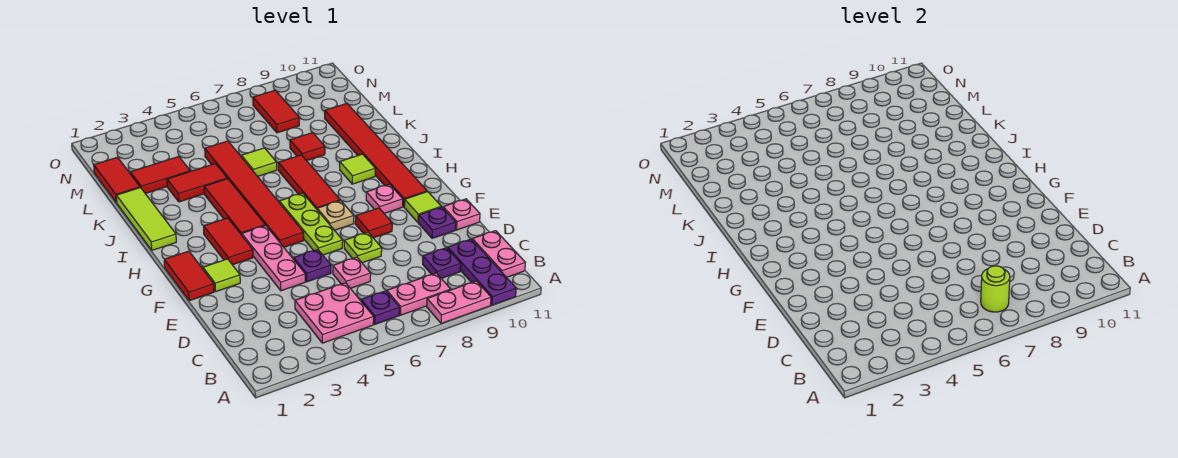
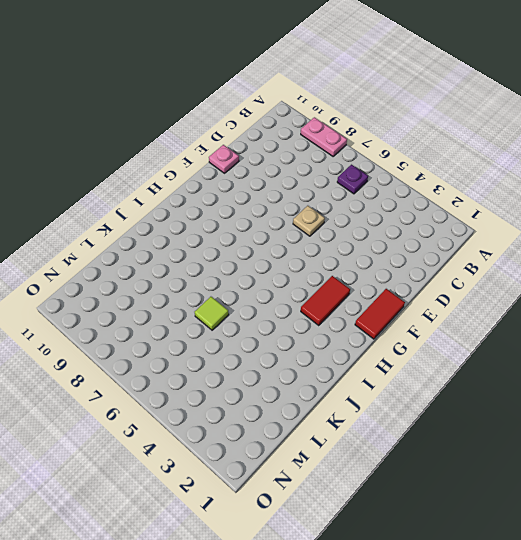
tan 1x1 plate [293,206,325,236] -> tan 1x1 plate moved to [317,200,354,230]
none -> purple 1x3 plate [448,239,516,305]
none -> pink 2x2 plate [295,283,374,343]
none -> pink 1x2 plate [387,273,451,315]
none -> pink 1x2 plate [472,231,525,277]

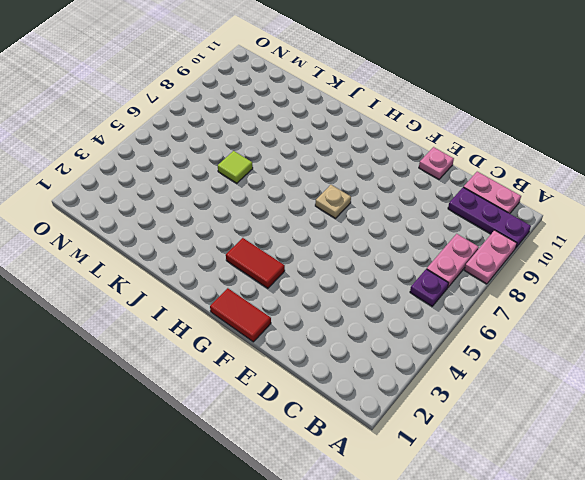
none -> pink 2x2 plate [295,283,374,343]
none -> purple 1x1 plate [423,248,461,278]
none -> pink 1x1 plate [333,257,371,288]
none -> pink 1x3 plate [242,225,305,291]

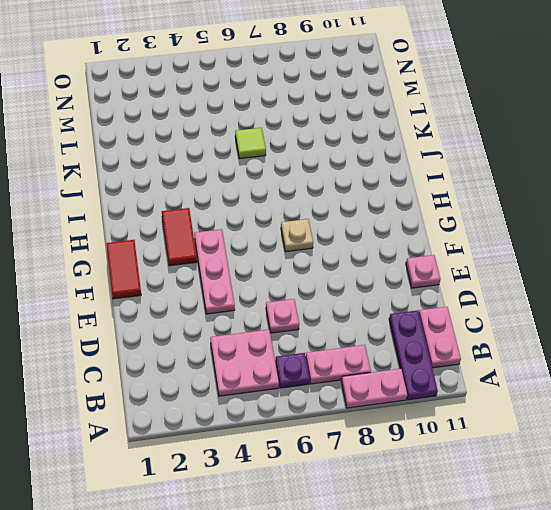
none -> purple 1x1 plate [423,248,461,278]
none -> purple 1x1 plate [294,249,331,282]
none -> lime 1x1 plate [344,232,382,263]
none -> purple 1x1 plate [418,207,456,238]

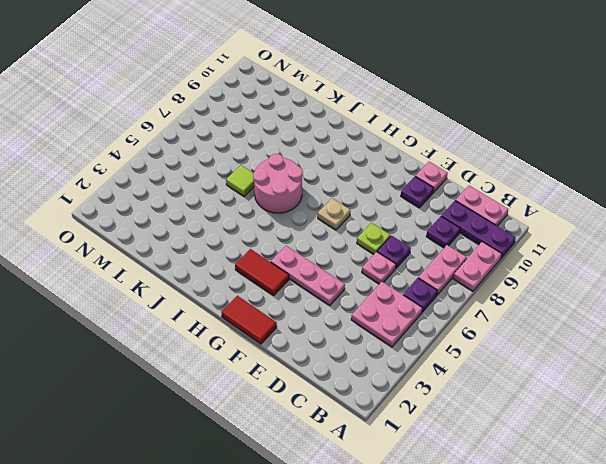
purple 1x1 plate [377,236,411,268] -> purple 1x1 plate moved to [294,249,331,282]
pink 2x2 round brick [253,154,303,213] -> red 1x3 tile [278,155,340,209]
none -> lime 1x1 tile [203,259,240,292]
none -> lime 1x3 plate [279,193,343,255]
none -> red 1x1 tile [355,208,392,238]
none -> lime 1x1 tile [404,192,441,222]

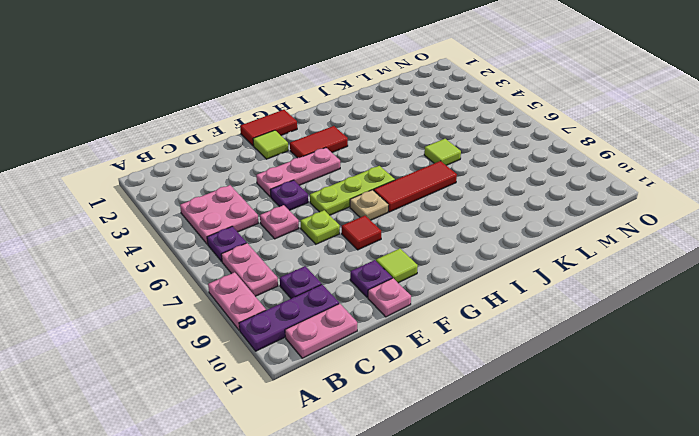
none -> red 1x6 tile [205,141,304,247]
none -> pink 1x1 plate [366,184,403,213]
none -> red 1x6 tile [325,103,427,207]
none -> red 1x3 tile [204,179,265,235]

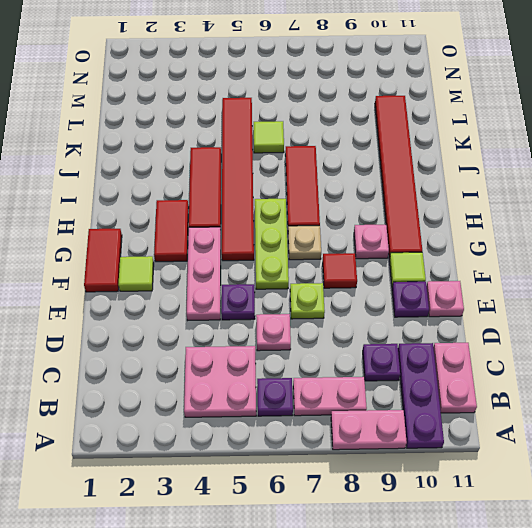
none -> lime 1x3 tile [116,188,176,250]
none -> lime 1x1 tile [340,154,375,184]
none -> red 1x2 tile [167,164,227,202]
none -> red 1x1 tile [290,133,325,161]

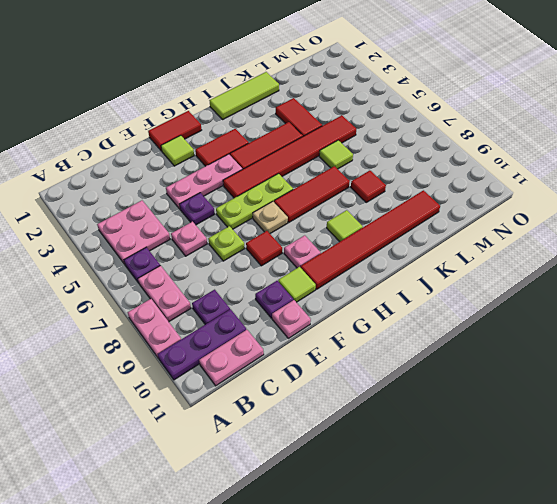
none -> red 1x2 tile [94,157,140,203]
none -> red 1x2 tile [130,157,190,194]
none -> red 1x2 tile [253,90,299,133]
none -> lime 1x1 round brick [981,266,1010,312]

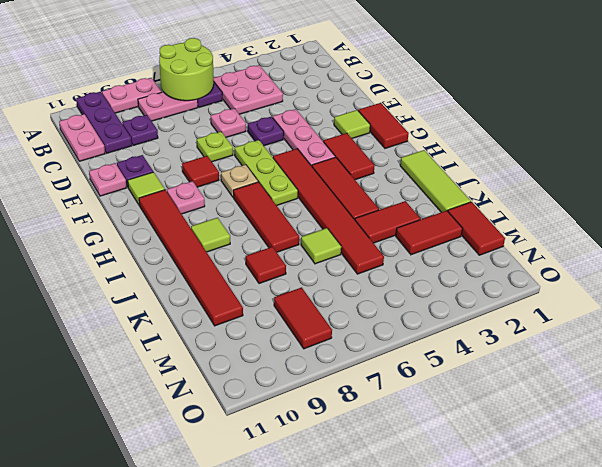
lime 2x2 round brick [159,38,214,101] -> lime 1x1 round brick [981,266,1010,312]

